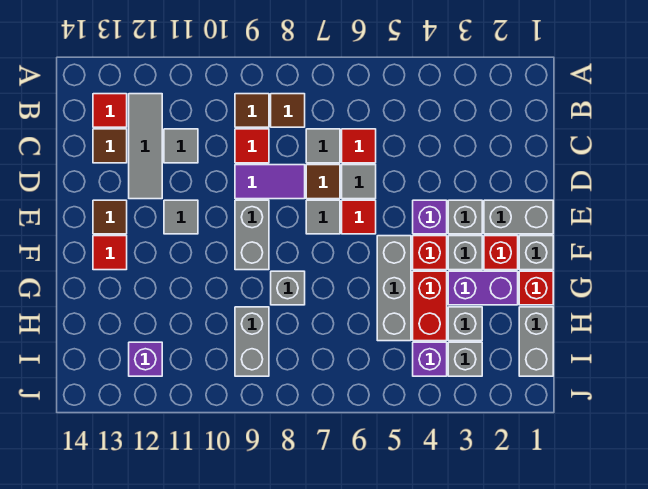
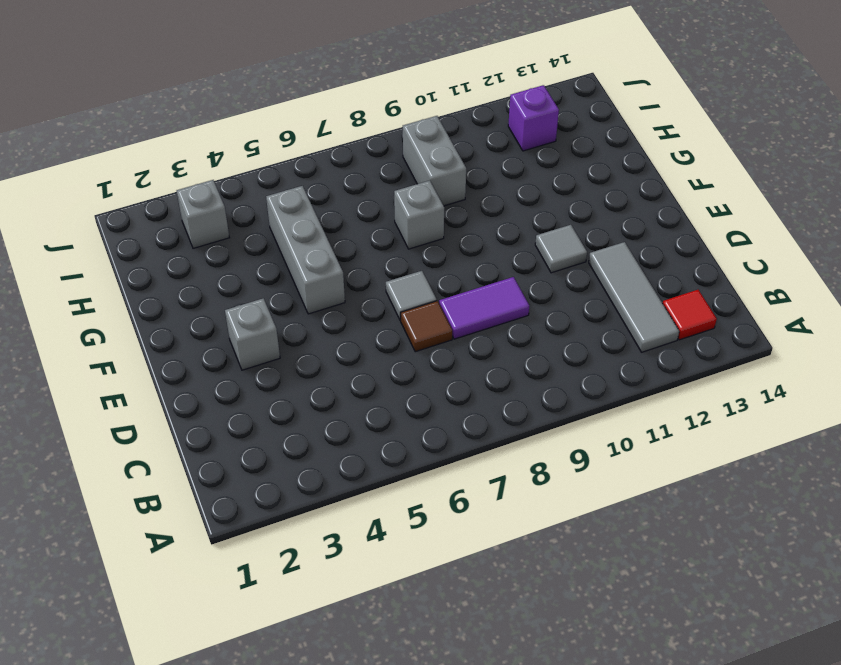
none -> brown 1x1 tile [271,94,305,127]
none -> brown 1x1 tile [235,94,269,127]
none -> red 1x1 tile [342,129,376,163]
none -> grey 1x1 tile [306,129,340,163]

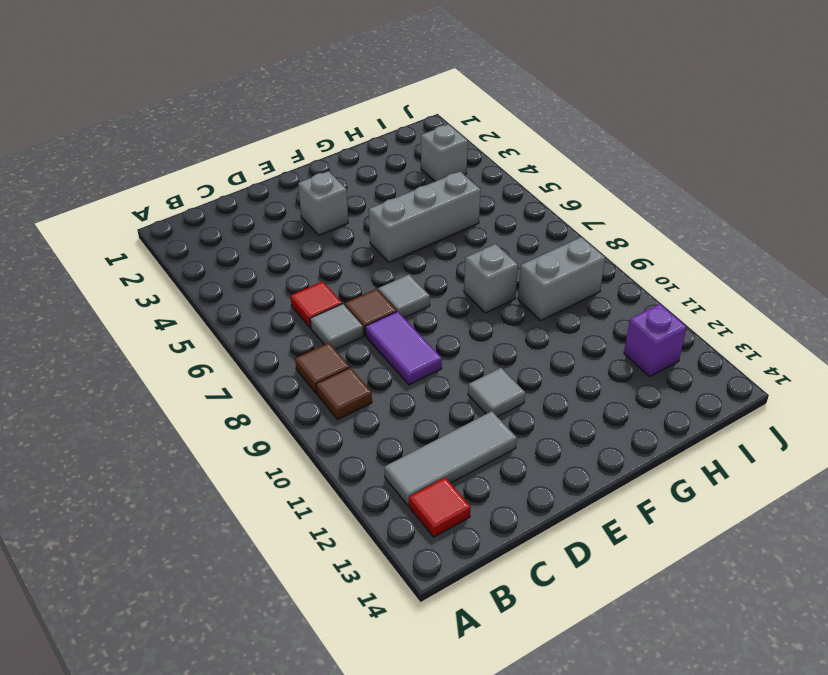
none -> red 1x1 tile [235,129,269,163]
none -> grey 1x1 tile [164,129,198,163]
none -> brown 1x1 tile [93,129,127,163]
none -> grey 1x1 tile [342,165,376,199]

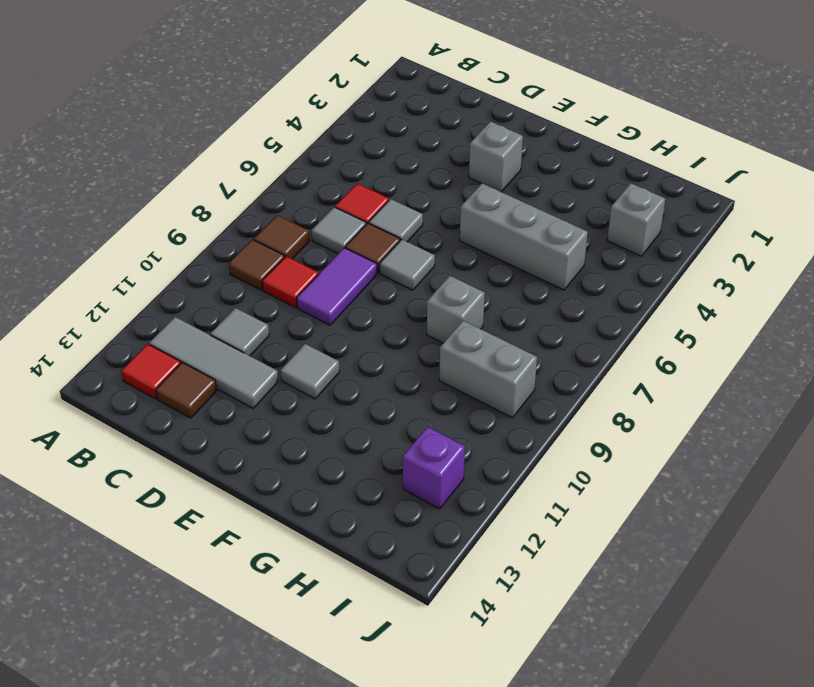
none -> grey 1x2 brick [484,200,553,234]
none -> purple 1x1 brick [413,200,447,234]
none -> red 1x1 tile [342,200,376,234]
none -> grey 1x2 brick [235,200,269,270]

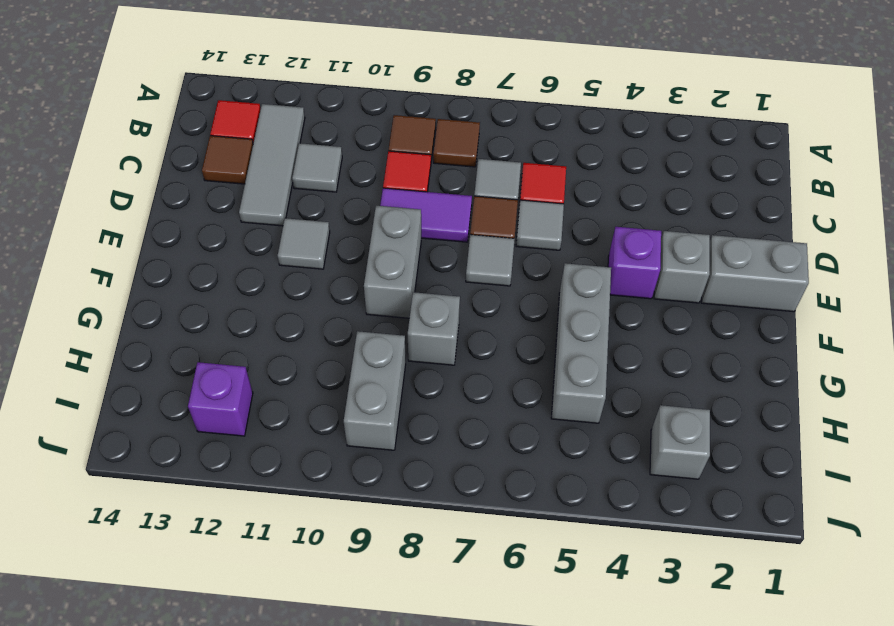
none -> red 1x1 tile [342,200,376,234]
none -> brown 1x1 tile [93,200,127,234]
none -> grey 1x1 brick [519,236,553,270]
none -> red 1x1 brick [484,236,518,270]

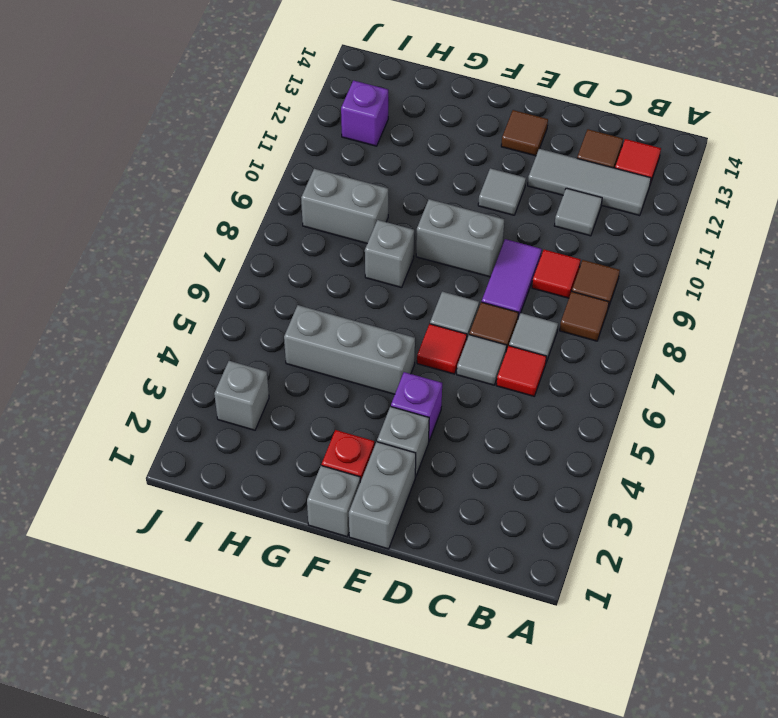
none -> grey 1x1 brick [448,236,482,270]
none -> red 1x1 brick [413,236,447,270]
none -> red 1x1 tile [93,236,127,270]
none -> red 1x1 brick [519,271,553,305]

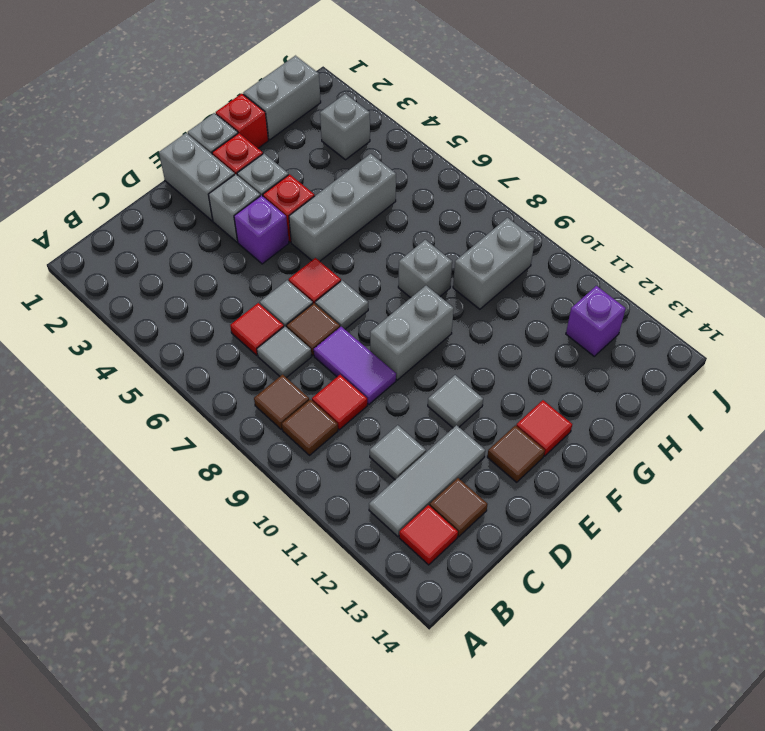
none -> purple 1x2 brick [448,271,518,305]
none -> red 1x2 brick [413,271,447,341]
none -> grey 1x1 brick [448,307,482,341]
none -> purple 1x1 brick [413,342,447,376]

